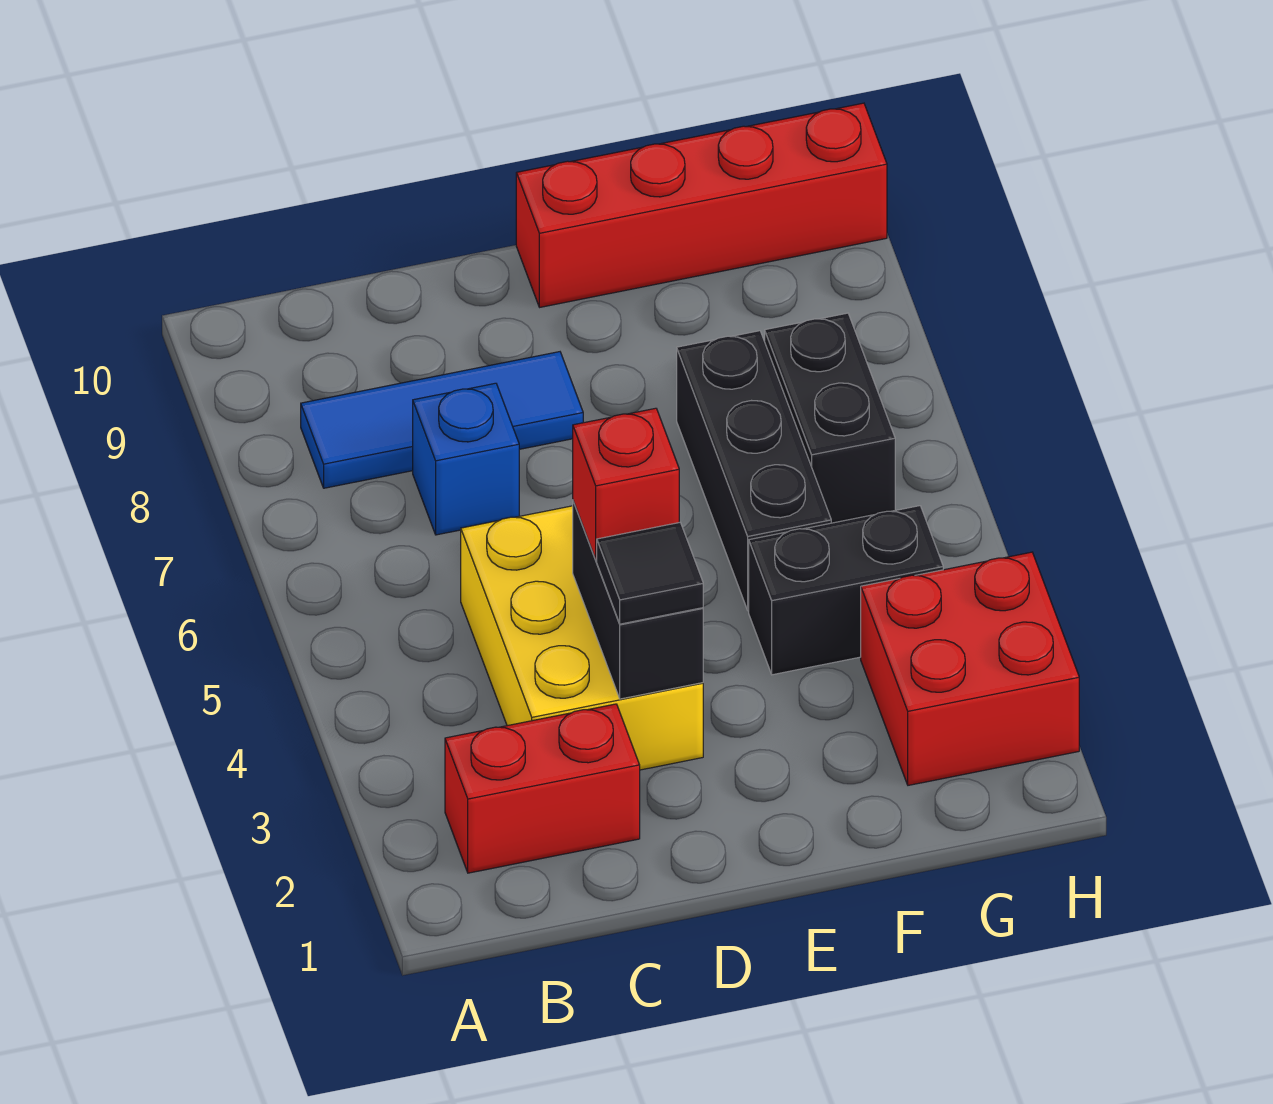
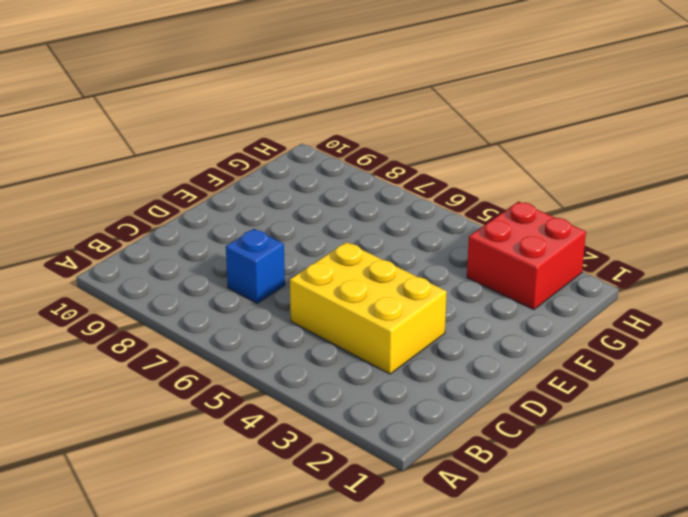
none -> red 1x2 brick [445,704,640,873]
none -> blue 1x3 tile [301,352,583,488]
none -> red 1x4 brick [516,103,887,307]

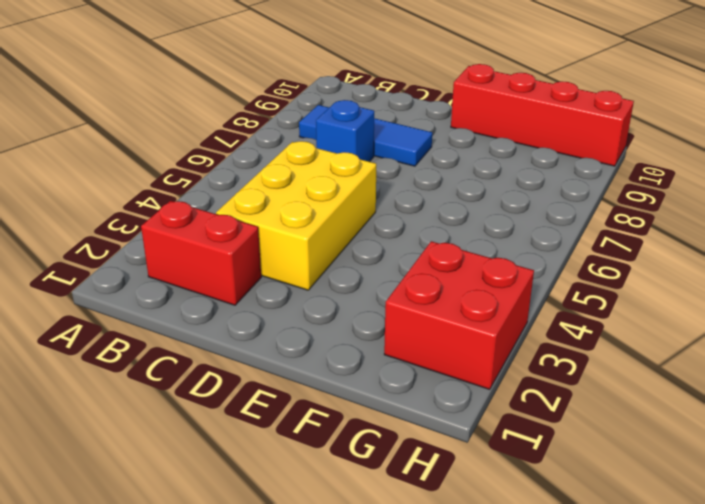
none -> black 1x2 brick [749,506,943,675]
none -> black 1x3 brick [677,331,831,611]
none -> black 1x2 brick [765,313,895,523]

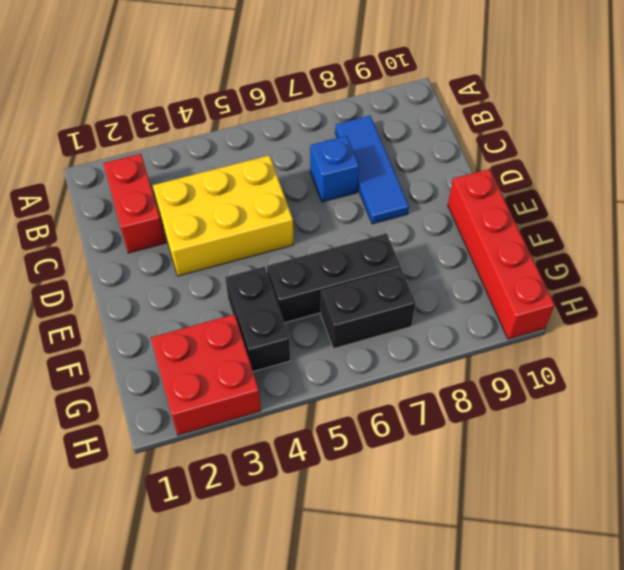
none -> black 1x2 brick [573,501,703,699]
none -> black 1x1 tile [597,522,703,624]
none -> red 1x1 brick [573,408,679,560]

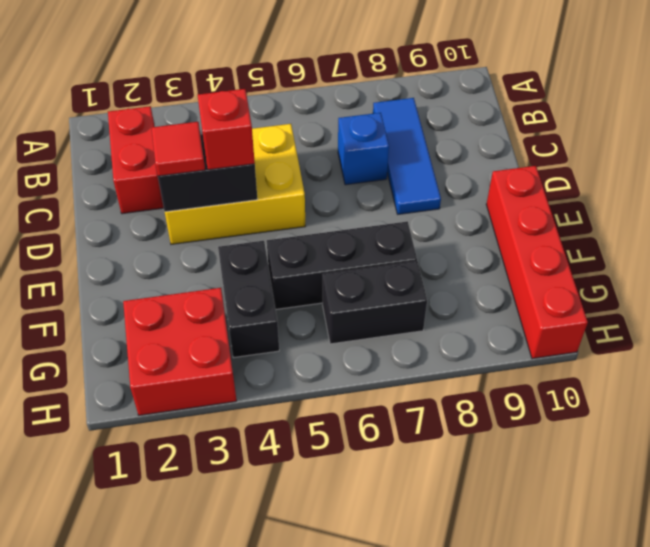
red 1x1 tile [152,122,205,176] -> black 1x1 tile [597,522,703,624]

